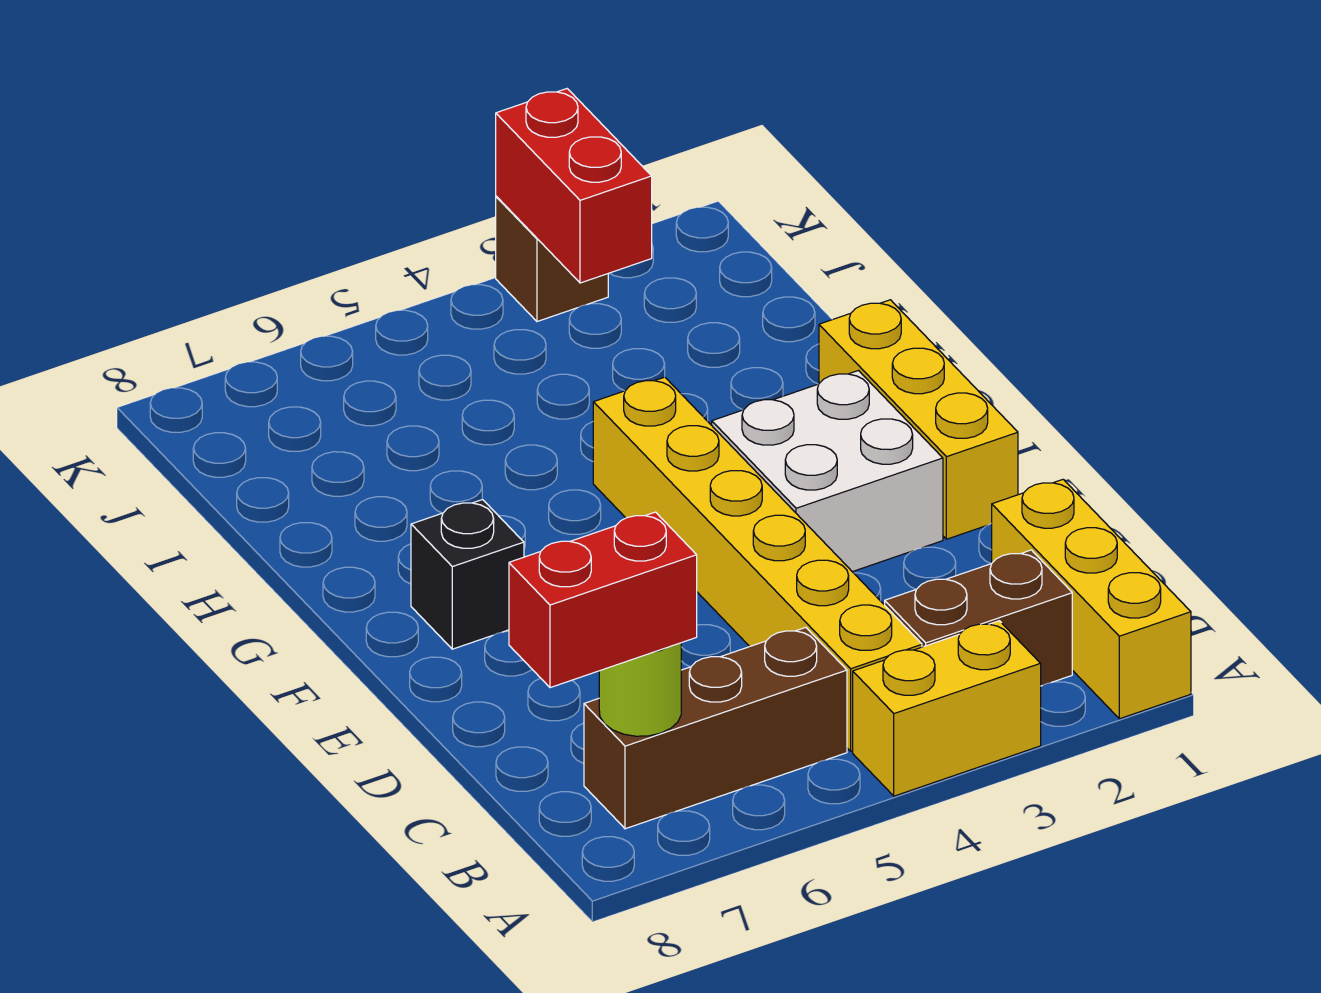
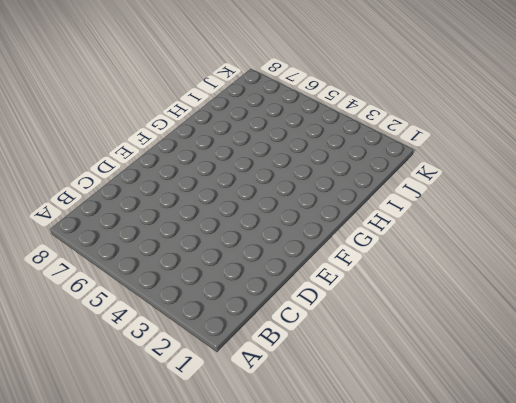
none -> yellow 1x3 brick [992,479,1191,719]
none -> yellow 1x2 brick [853,621,1041,796]
none -> brown 1x2 brick [885,550,1072,686]

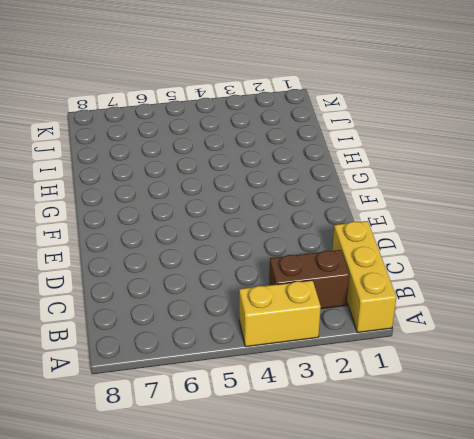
none -> yellow 1x6 brick [593,377,922,751]
none -> brown 1x3 brick [584,627,847,829]
none -> yellow 1x3 brick [819,300,1018,539]

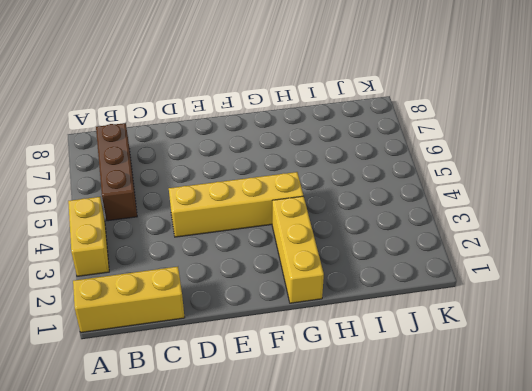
yellow 1x4 brick [169,172,303,237] -> yellow 1x6 brick [593,377,922,751]
yellow 1x3 brick [272,196,324,303] -> yellow 1x3 brick turned to [819,300,1018,539]
none -> brown 1x2 brick [885,550,1072,686]
none -> white 2x2 brick [712,371,943,572]
none -> black 1x1 brick [411,500,524,649]

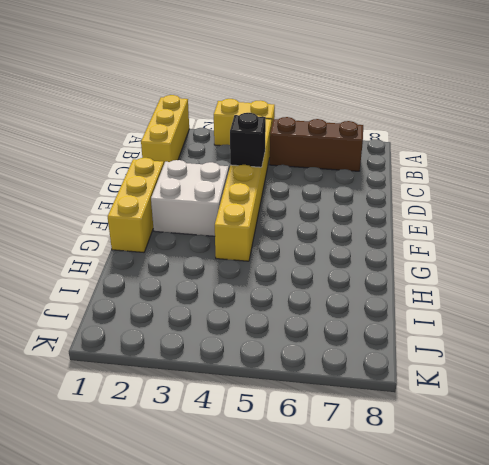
black 1x1 brick [230,113,266,167] -> black 1x1 brick moved to [411,500,524,649]
none -> brown 1x2 brick [885,550,1072,686]
none -> brown 1x1 brick [496,196,608,321]
none -> lime 1x1 round brick [599,643,681,736]

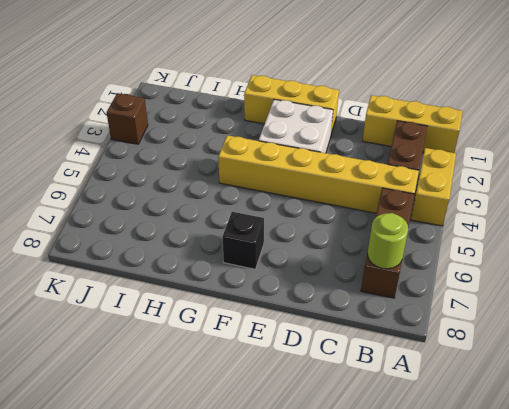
none -> red 1x2 brick [496,89,652,283]
none -> red 1x2 brick [509,512,697,688]

